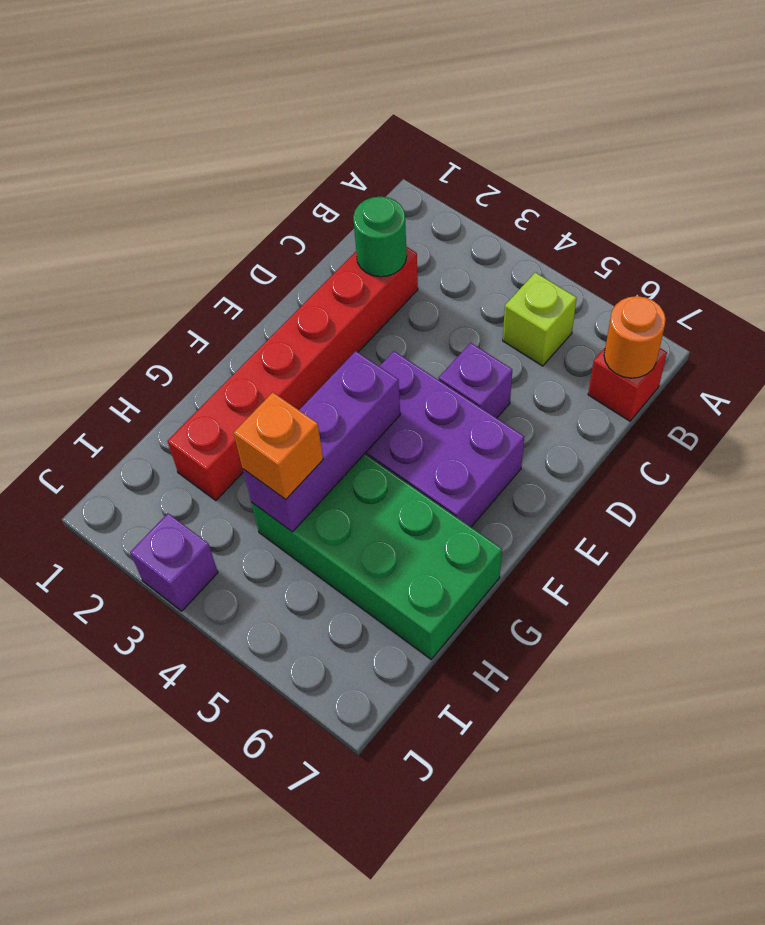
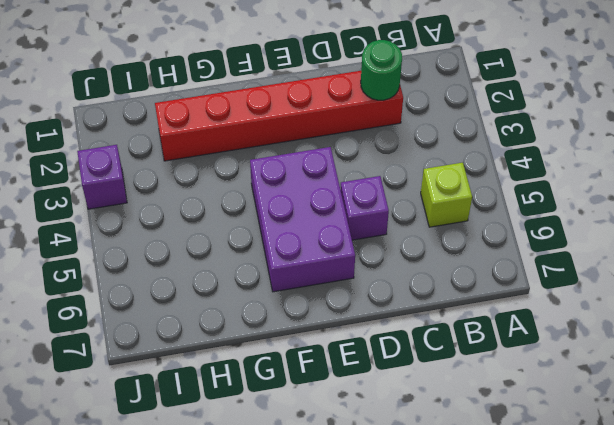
none -> red 1x1 brick [588,348,667,421]
none -> green 2x4 brick [251,454,502,659]

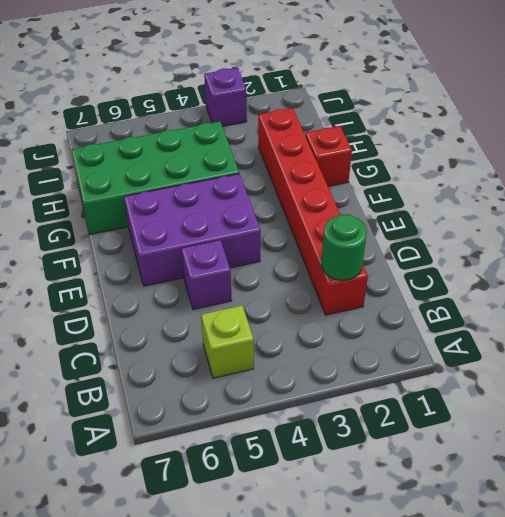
red 1x1 brick [305,126,352,186] -> red 1x1 brick moved to [588,348,667,421]
none -> orange 1x1 round brick [604,296,666,378]
none -> purple 1x3 brick [243,351,400,532]

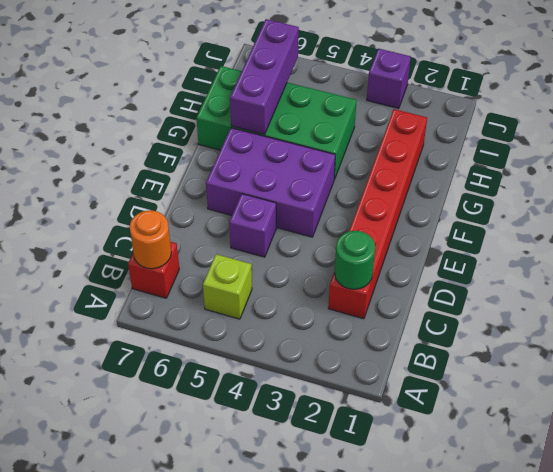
purple 1x3 brick [230,19,299,135] -> purple 1x3 brick moved to [243,351,400,532]
none -> orange 1x1 brick [234,392,323,499]

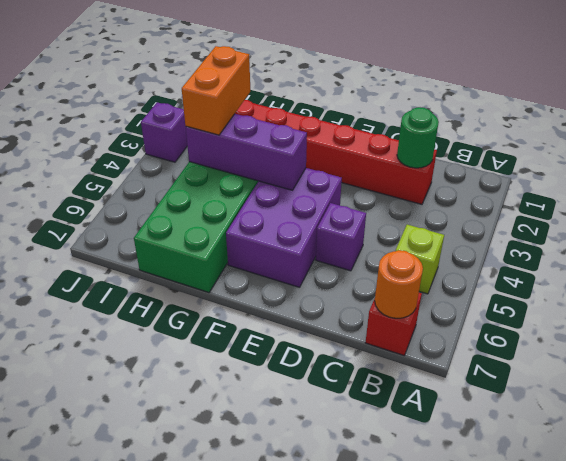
orange 1x2 brick [182,46,250,135] -> orange 1x1 brick [234,392,323,499]

